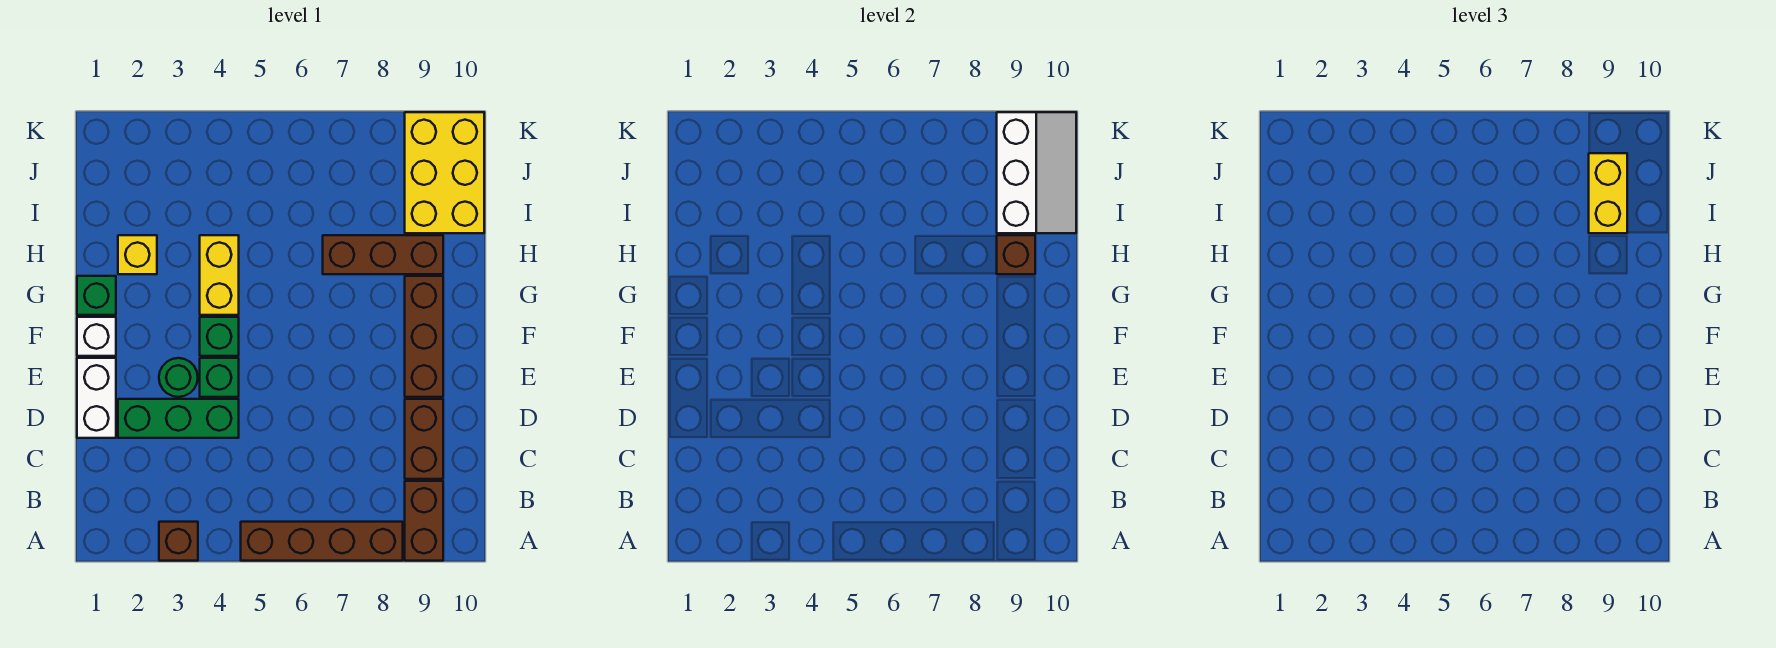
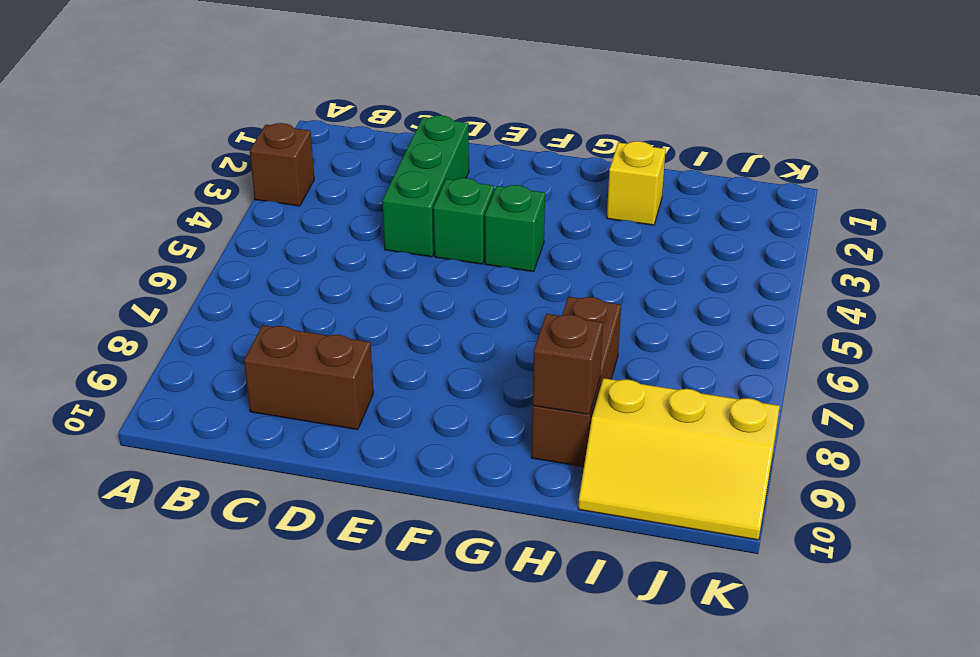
yellow 2x3 slope [578,378,780,540] -> yellow 2x3 brick [405,112,484,233]
none -> brown 1x4 brick [241,522,403,561]
none -> brown 1x2 brick [405,481,443,561]
none -> white 1x2 brick [77,358,116,438]

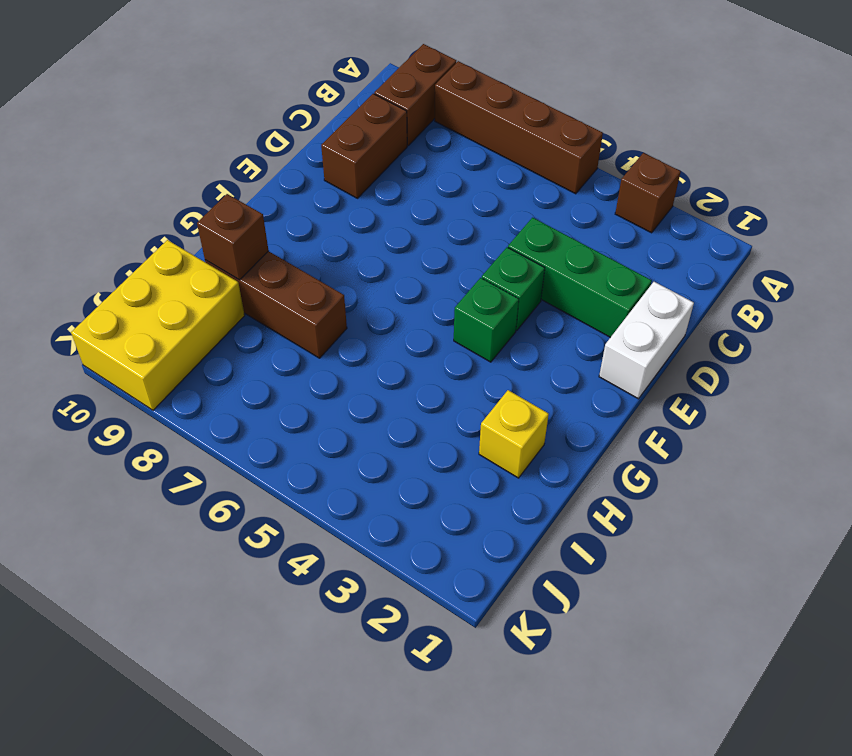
none -> green 1x1 round brick [159,358,198,397]
none -> brown 1x3 brick [405,276,443,397]
none -> white 1x1 brick [77,317,116,356]

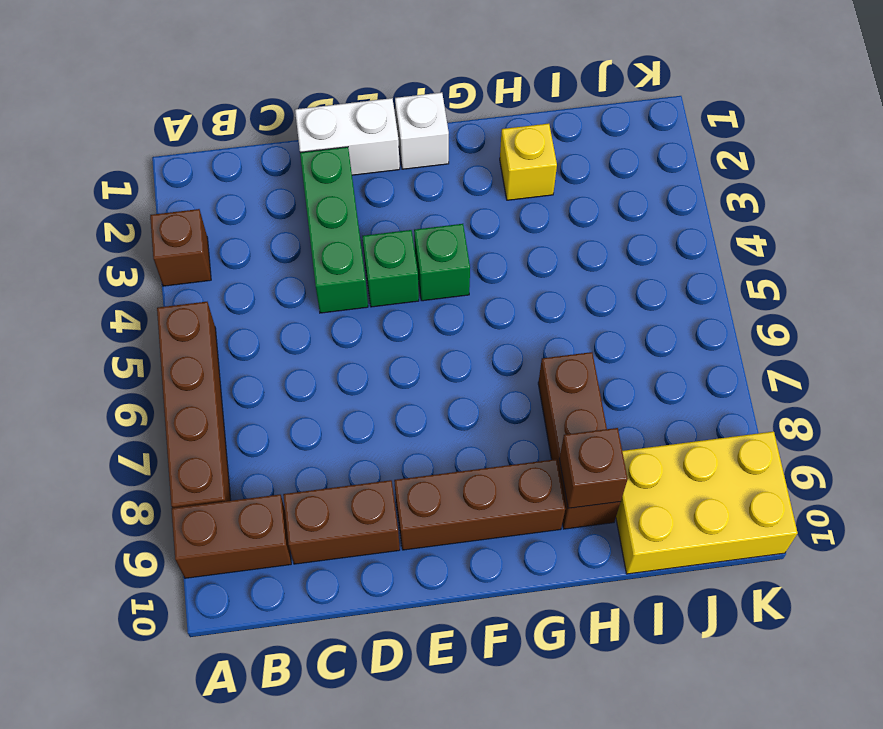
none -> green 1x1 round brick [159,358,198,397]
none -> green 1x1 brick [77,276,116,315]
none -> yellow 1x2 brick [200,235,239,315]

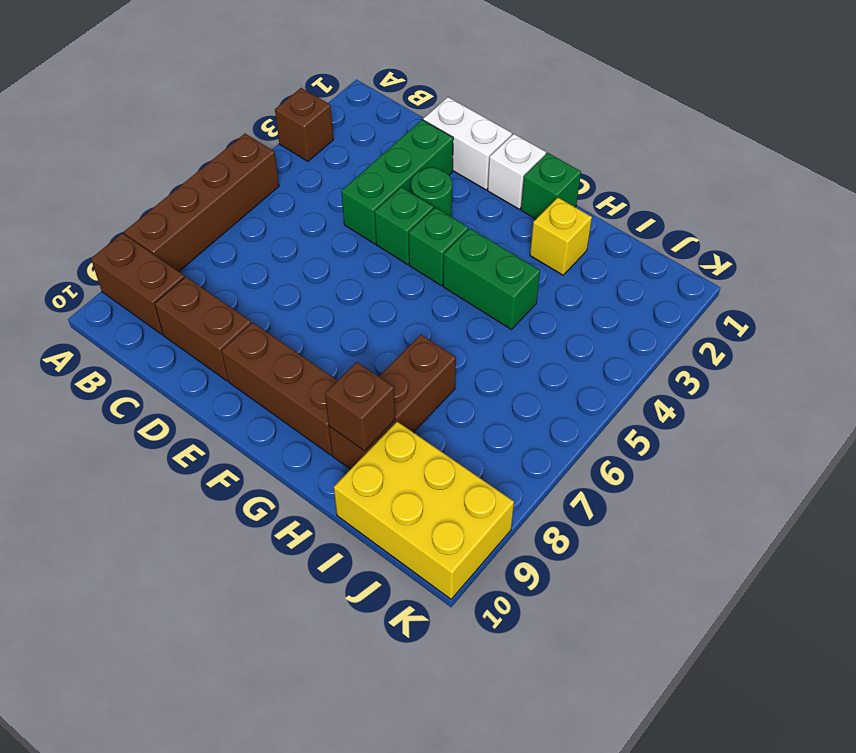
green 1x2 brick [443,229,540,329] -> yellow 1x2 brick [200,235,239,315]
none -> white 2x3 slope [997,112,1076,233]
none -> yellow 1x2 brick [1589,153,1627,233]

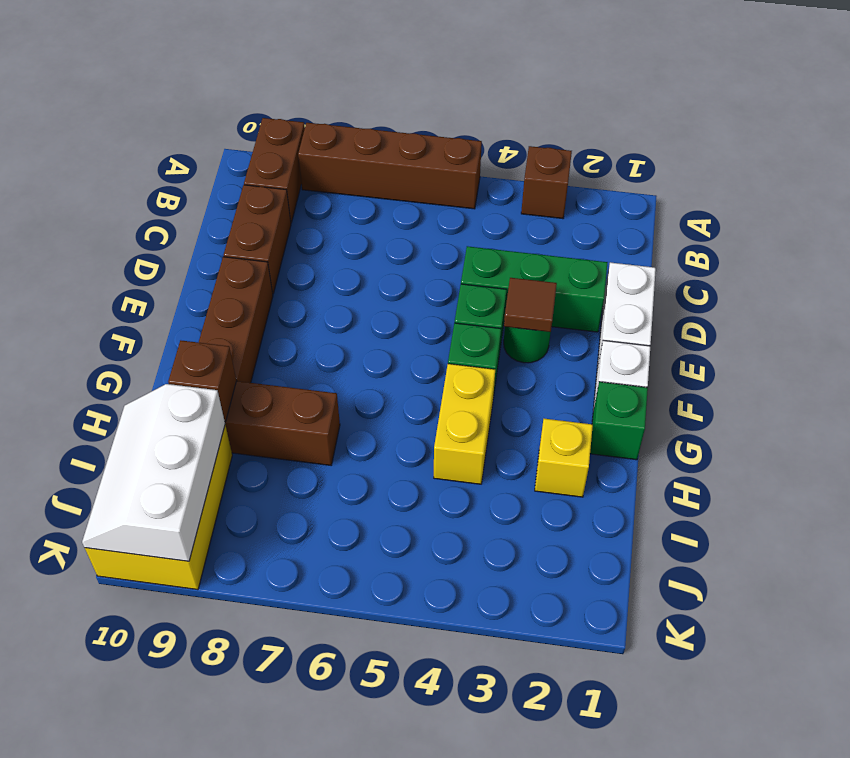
brown 1x1 tile [504,278,557,332] -> none
none -> yellow 1x2 brick [1589,153,1627,233]

